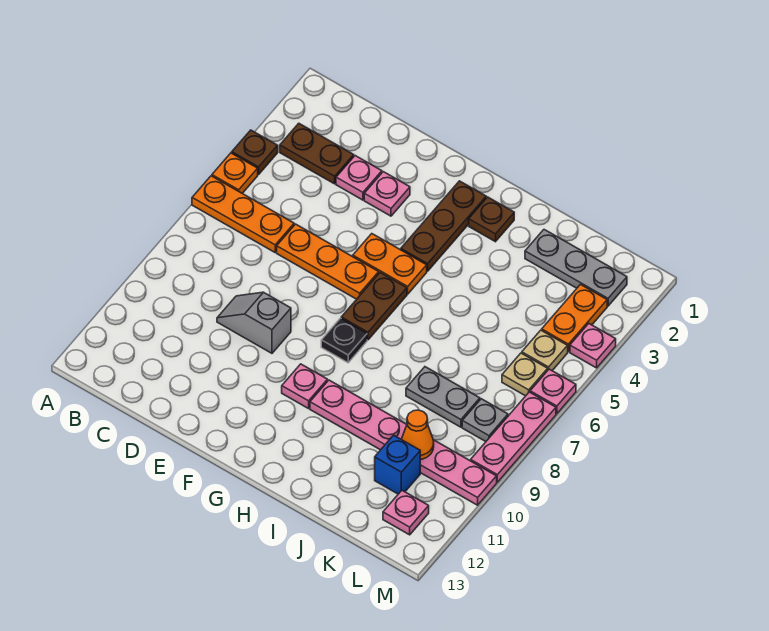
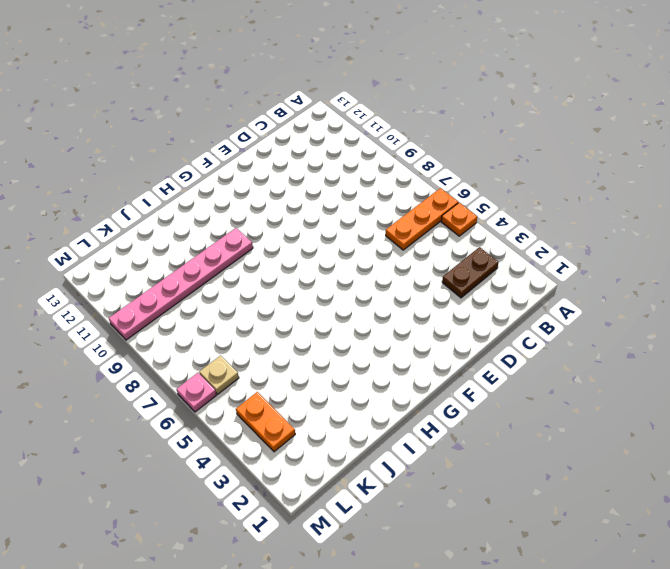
none -> brown 1x1 plate [232,130,278,175]
none -> pink 1x1 plate [336,156,382,200]
none -> orange 1x3 plate [277,224,379,299]

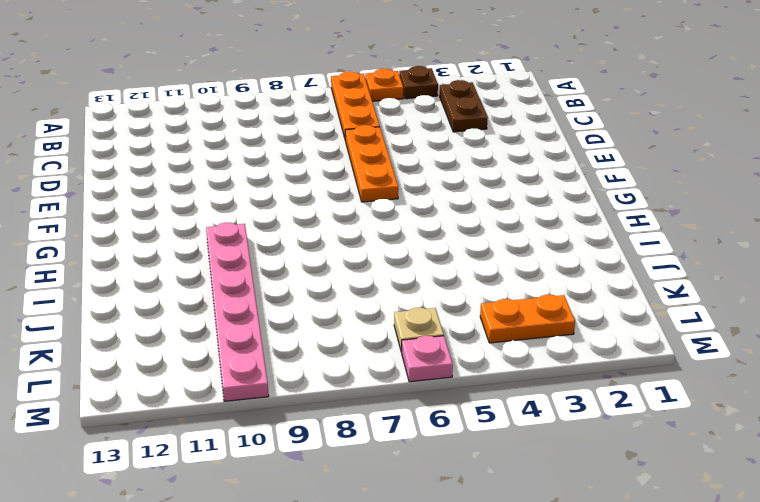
none -> pink 1x1 plate [336,156,382,200]
none -> grey 1x2 slope [217,292,291,353]
none -> pink 1x1 plate [364,172,410,216]

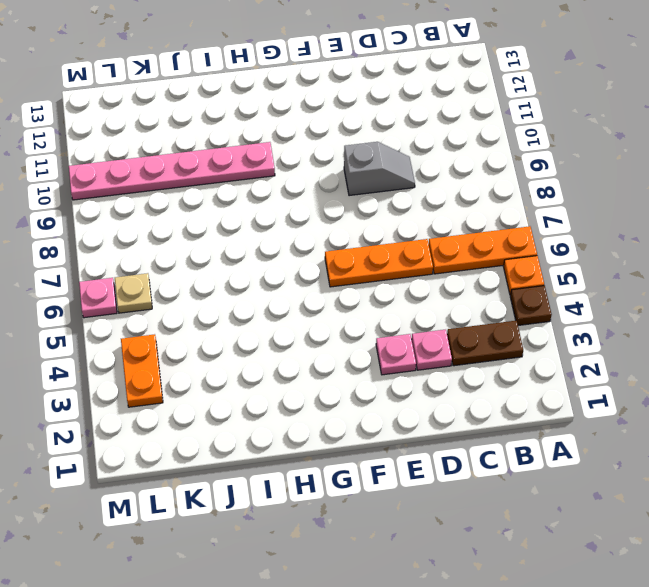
none -> orange 1x2 plate [353,234,427,294]
none -> brown 1x3 plate [401,181,486,271]
none -> brown 1x2 plate [341,273,407,340]

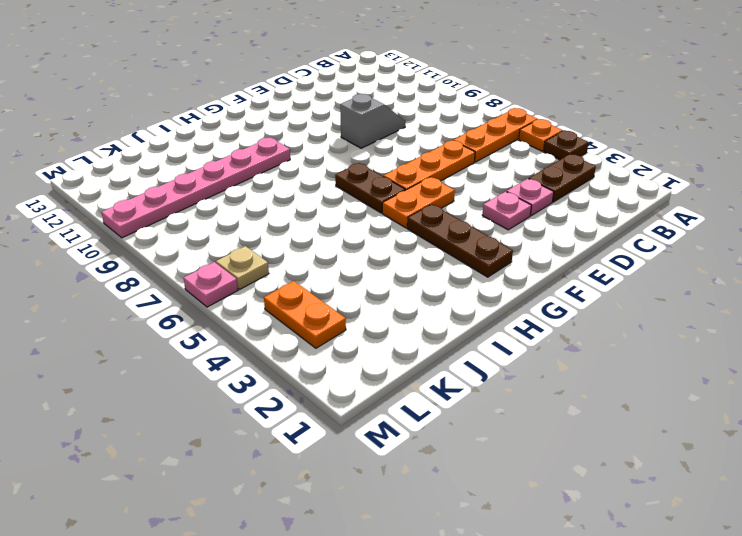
none -> black 1x1 plate [321,318,367,363]
none -> pink 1x1 plate [282,364,327,409]
none -> brown 1x1 plate [469,197,514,242]

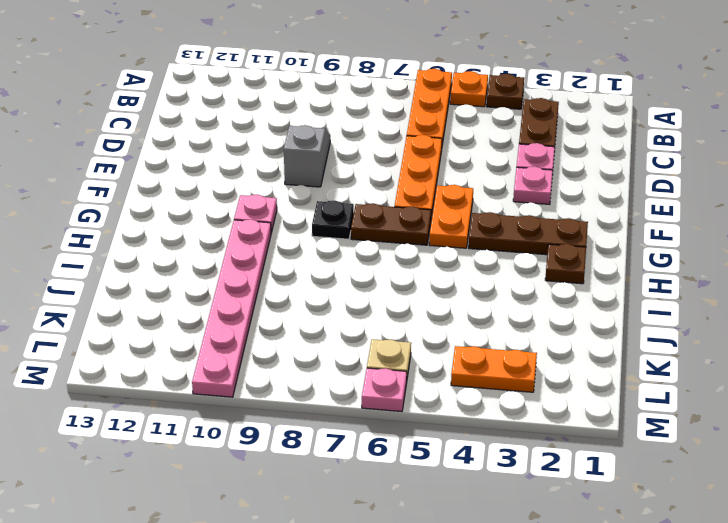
none -> grey 1x3 plate [525,230,627,306]
none -> grey 1x2 plate [406,367,480,427]
none -> blue 1x1 brick [375,435,420,494]

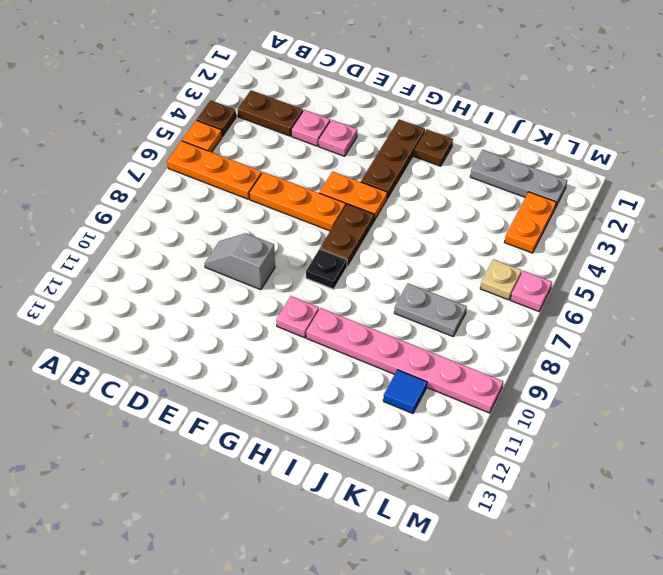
blue 1x1 tile [383,370,427,414] -> blue 1x1 brick [375,435,420,494]
none -> tan 1x1 plate [522,330,568,371]
none -> grey 1x1 plate [462,399,508,441]
none -> pink 1x1 plate [383,491,429,535]

